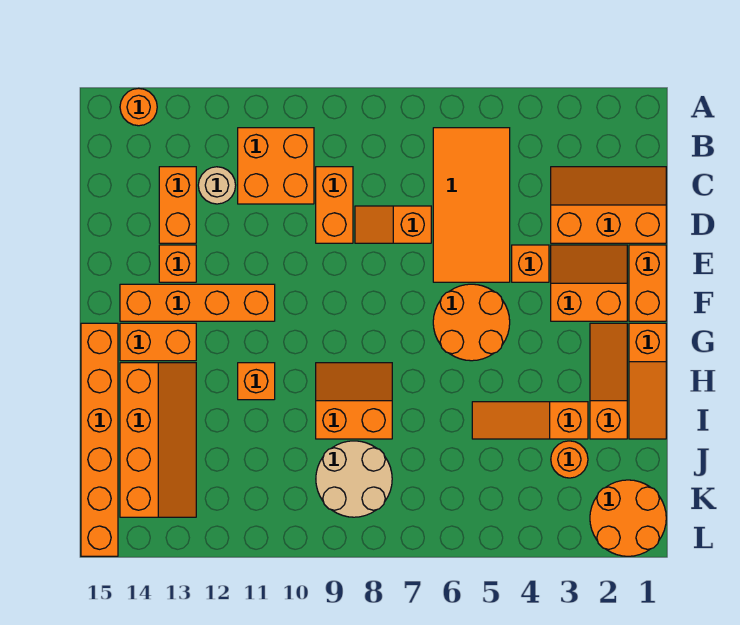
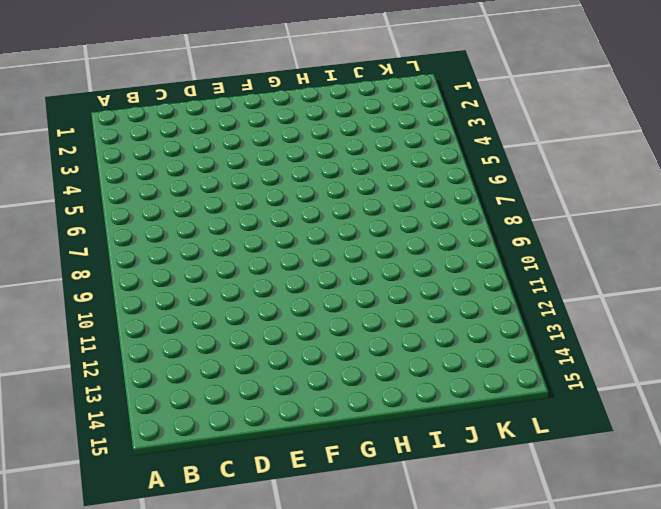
none -> orange 1x1 round brick [120,88,157,126]
none -> orange 2x4 tile [433,128,510,282]
none -> orange 2x2 brick [238,128,314,204]

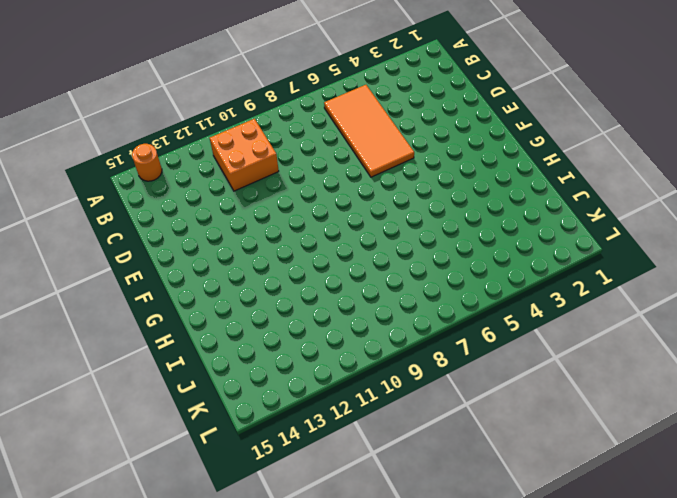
none -> orange 2x3 slope [551,167,666,243]
none -> orange 1x2 brick [316,167,353,243]
none -> tan 1x1 round brick [198,167,236,204]

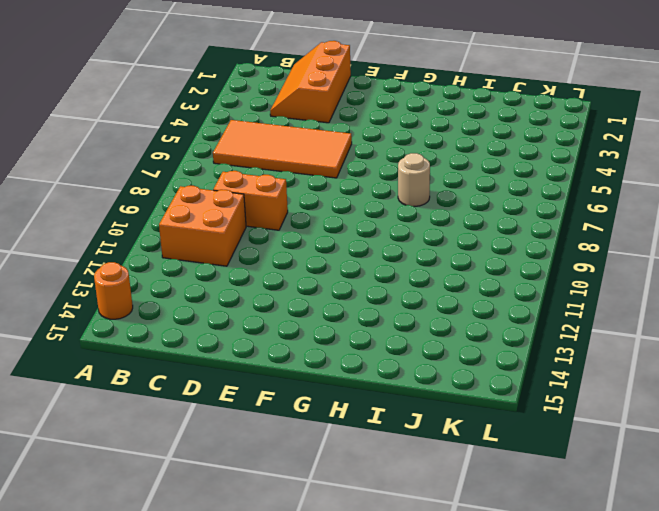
tan 1x1 round brick [398,153,430,206] -> tan 1x1 round brick moved to [198,167,236,204]
none -> orange 1x2 brick [159,167,196,243]
none -> orange 1x2 slope [355,206,431,243]
none -> orange 1x2 brick [629,245,666,321]

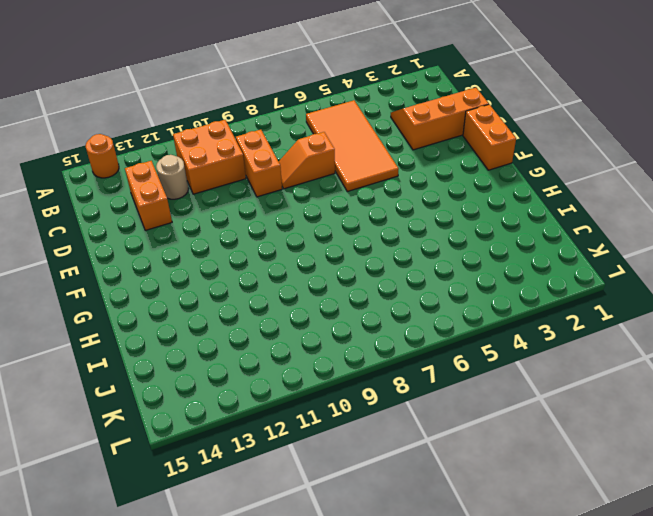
none -> orange 2x2 slope [551,245,627,321]
none -> orange 1x1 brick [512,245,549,282]
none -> orange 1x1 brick [159,245,196,282]

